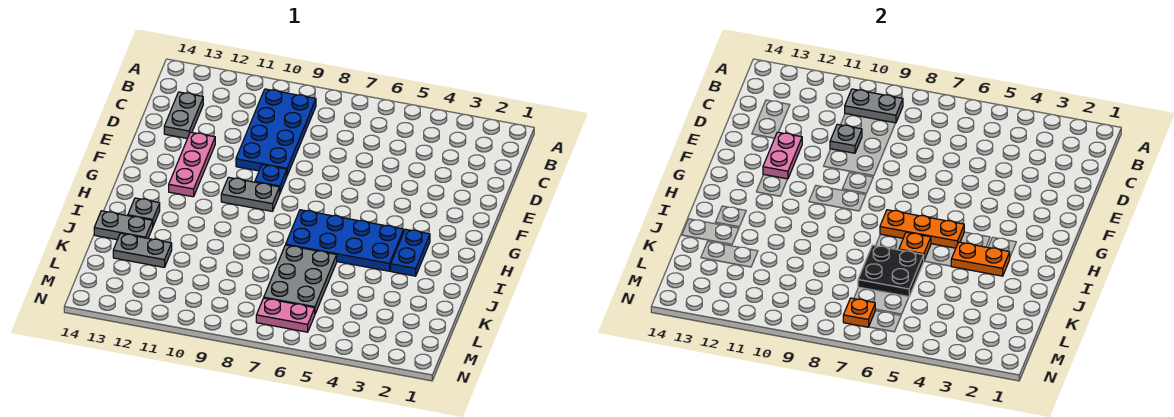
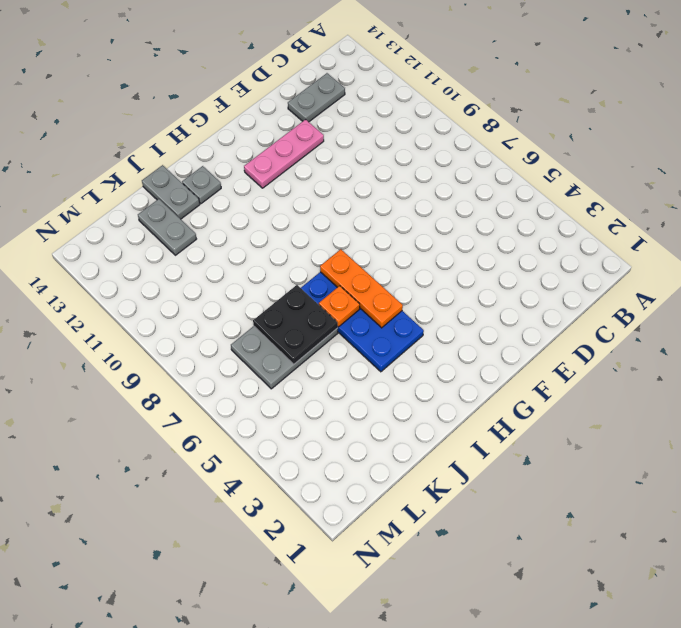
none -> blue 2x4 plate [236,89,316,175]
none -> blue 1x1 plate [255,165,287,192]
none -> grey 1x2 plate [221,177,280,211]

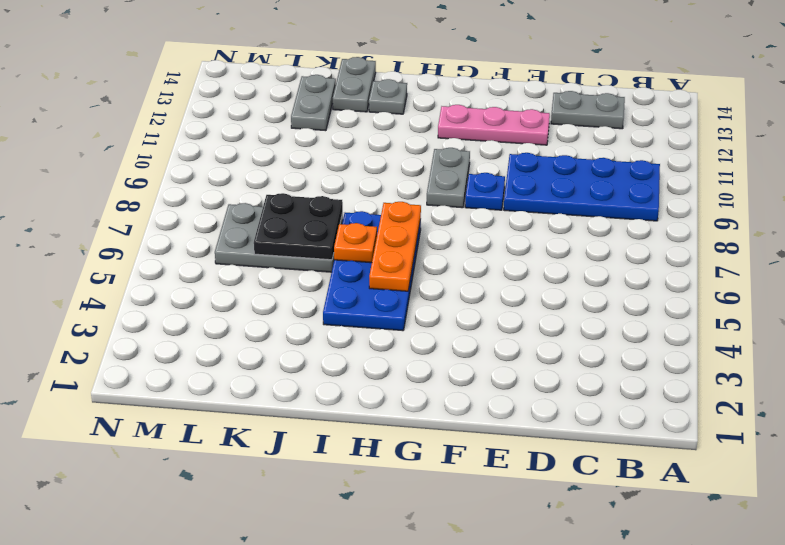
none -> blue 1x2 plate [391,229,430,276]
none -> pink 1x2 plate [256,298,315,332]
none -> grey 1x2 plate [845,89,903,123]

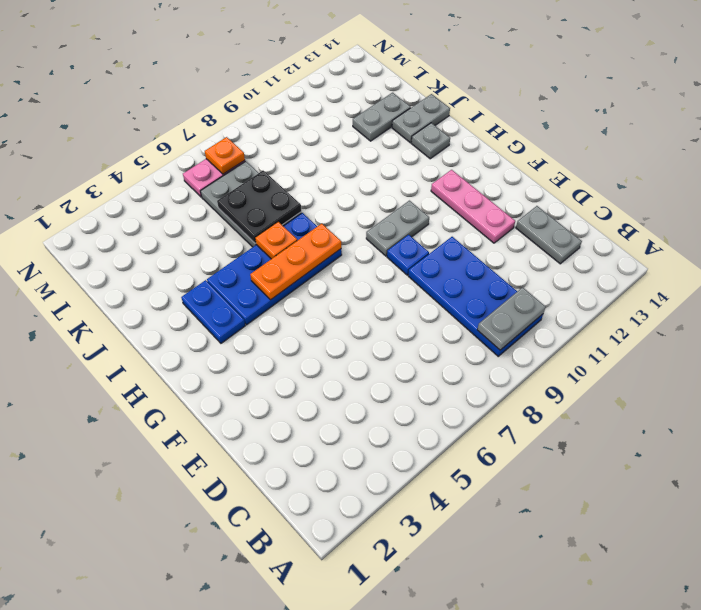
none -> grey 1x1 plate [830,124,862,153]
none -> pink 1x2 plate [763,132,802,179]
none -> orange 1x2 plate [951,242,1010,276]

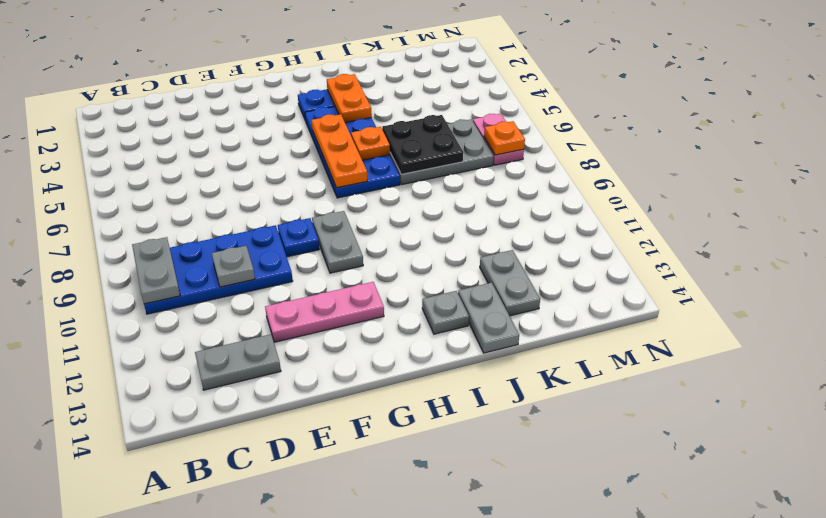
none -> pink 1x2 plate [763,132,802,179]

